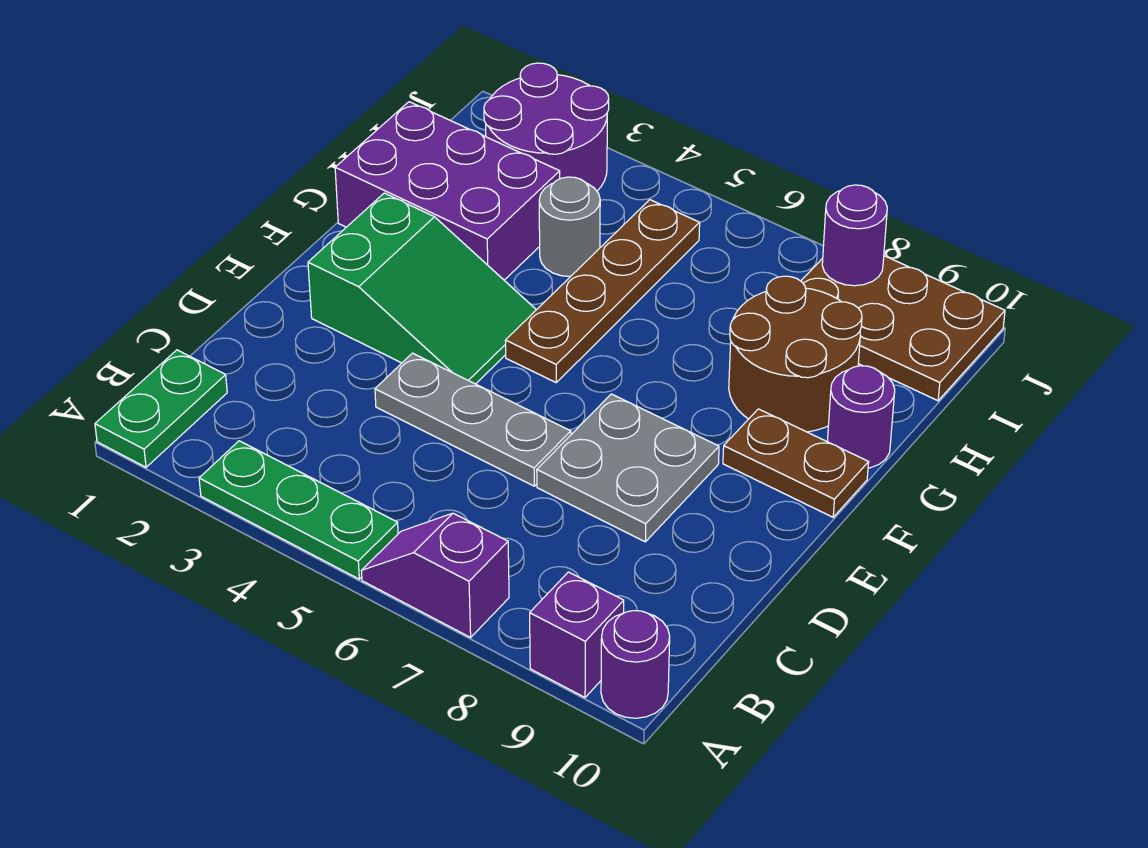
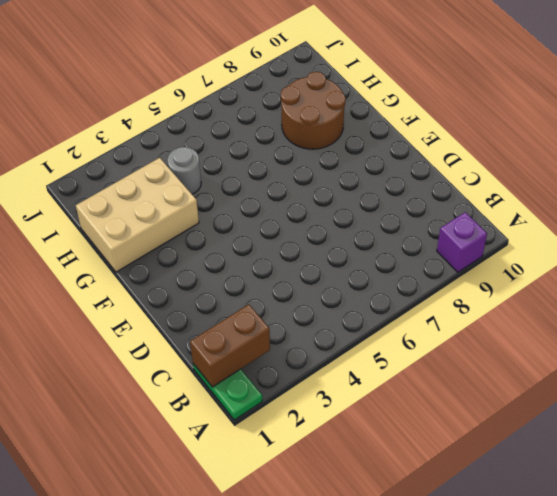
brown 1x2 brick [190,304,270,387] -> none
tan 2x3 brick [76,158,199,272] -> purple 2x3 brick [335,102,560,280]
none -> green 1x3 plate [199,441,398,579]
none -> purple 1x2 slope [361,513,509,637]
none -> purple 1x1 round brick [601,611,670,718]

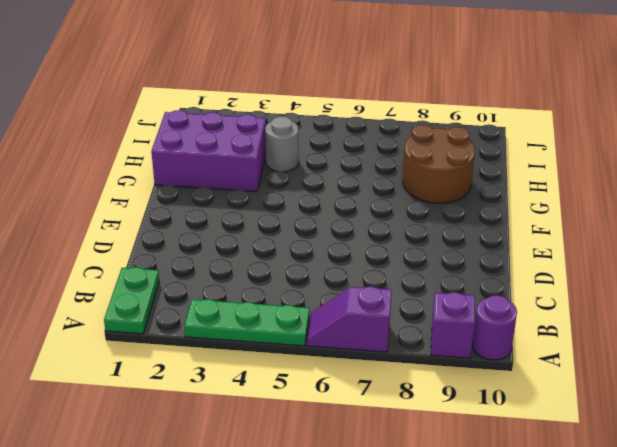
none -> grey 1x3 plate [375,353,571,486]
none -> grey 2x2 plate [537,394,719,542]
none -> green 2x3 slope [308,193,536,384]

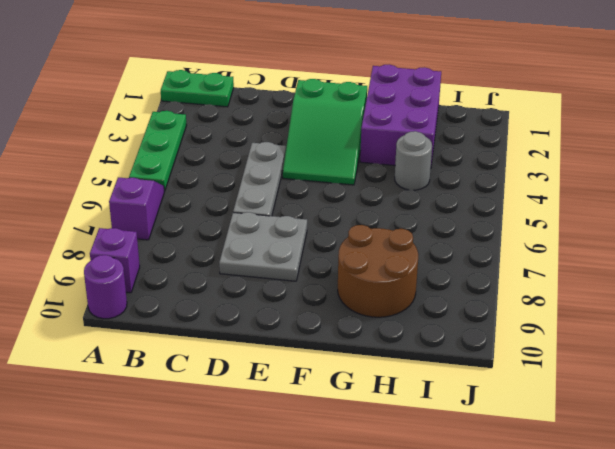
none -> brown 1x4 plate [505,200,700,382]
none -> brown 1x2 plate [723,409,869,517]
none -> purple 1x1 round brick [827,366,895,468]

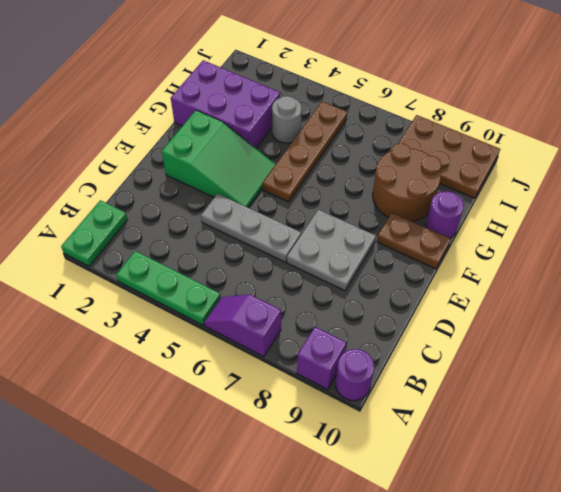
none -> purple 2x2 round brick [484,63,609,191]
none -> purple 1x1 round brick [822,185,887,286]

